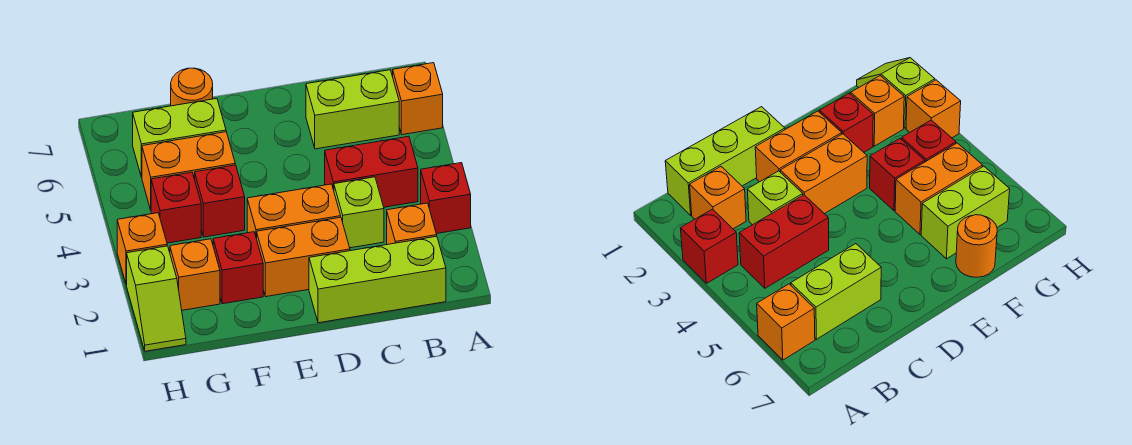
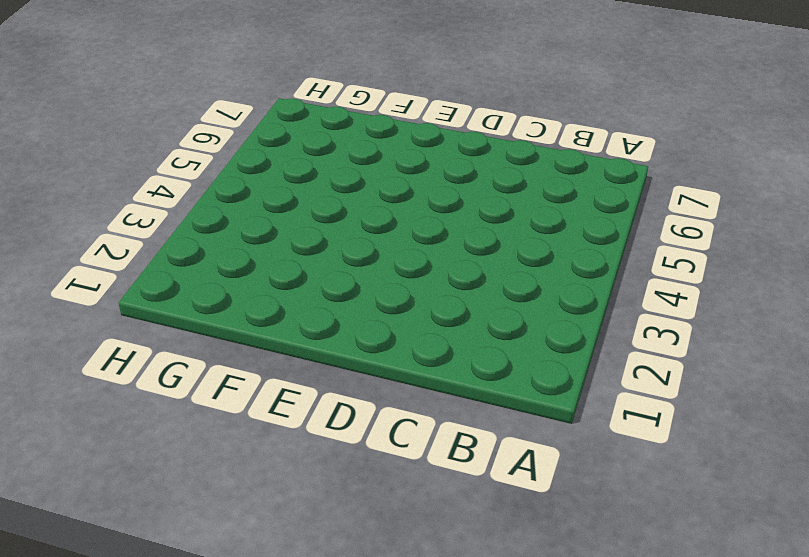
none -> red 1x1 brick [421,163,471,234]
none -> orange 1x1 brick [393,63,443,135]
none -> lime 1x3 brick [309,236,446,323]

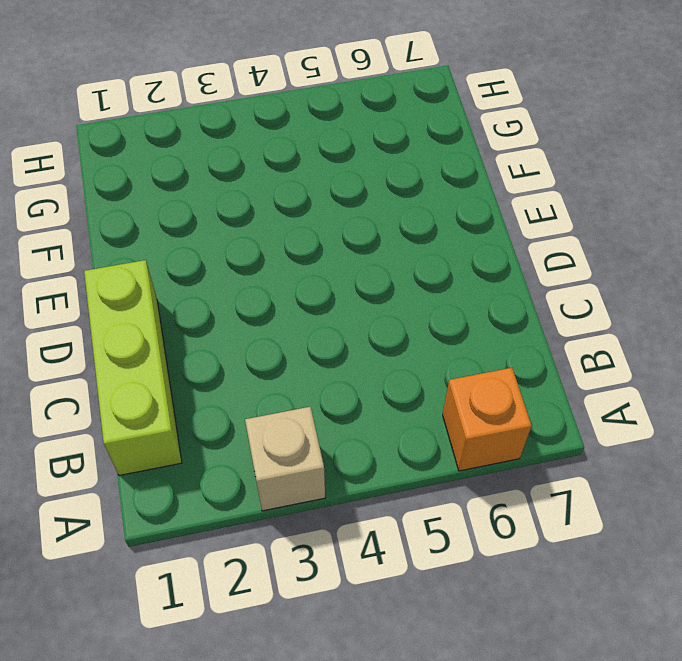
tan 1x1 brick [245,407,325,511] -> red 1x1 brick [421,163,471,234]
none -> orange 1x1 brick [387,203,437,245]
none -> red 1x2 brick [325,136,418,207]
none -> lime 1x2 brick [306,70,399,149]

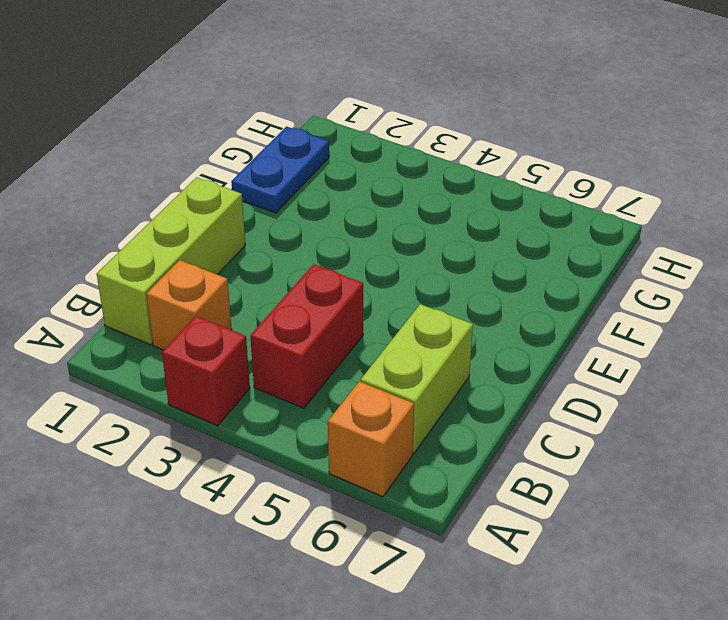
blue 1x2 plate [231,127,329,213] -> none
none -> lime 1x1 brick [334,177,384,248]
none -> orange 1x2 brick [257,217,350,297]
none -> orange 1x2 brick [247,184,341,239]

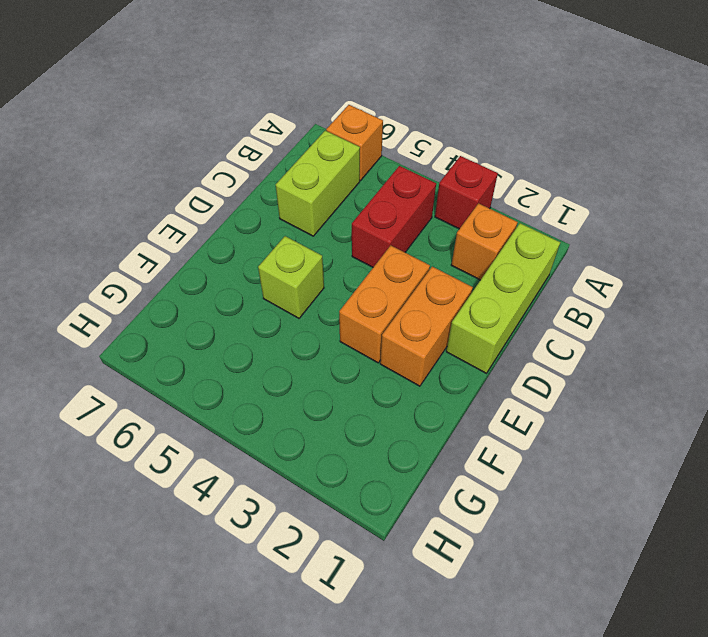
lime 1x1 brick [258,236,324,318] -> lime 1x1 brick moved to [334,177,384,248]
none -> red 1x1 brick [213,232,263,304]
none -> red 1x1 brick [195,165,245,237]
none -> orange 1x2 brick [142,132,235,210]

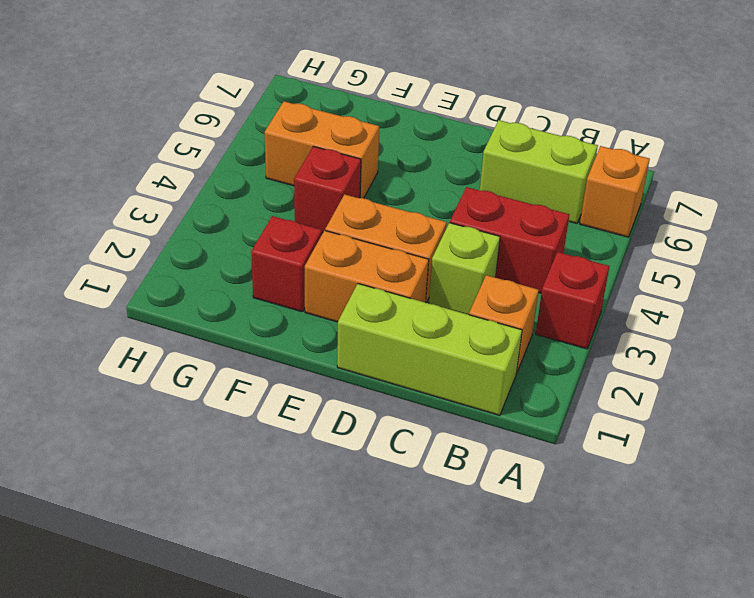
none -> lime 1x2 brick [133,98,226,177]
none -> orange 1x1 round brick [171,68,213,106]
none -> orange 1x1 brick [170,239,220,310]

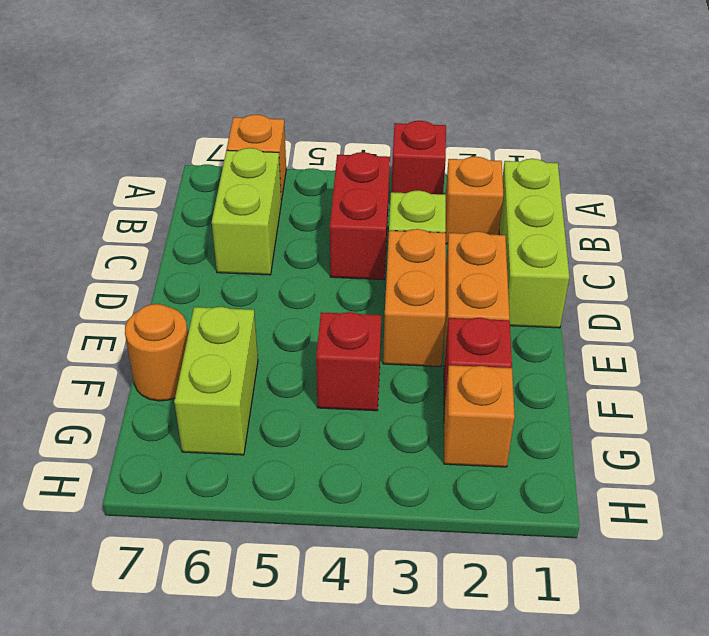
none -> orange 1x2 brick [142,132,235,210]
none -> red 1x1 brick [151,172,201,243]
none -> lime 1x2 slope [127,246,186,351]

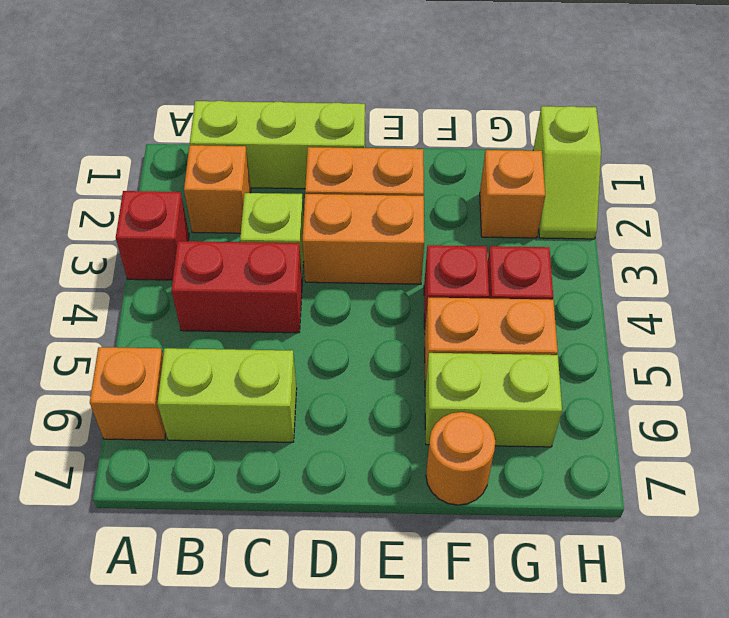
lime 1x2 slope [533,106,601,239] -> lime 1x2 slope turned to [127,246,186,351]
none -> red 1x1 brick [213,232,263,304]
none -> orange 1x1 brick [117,213,167,285]

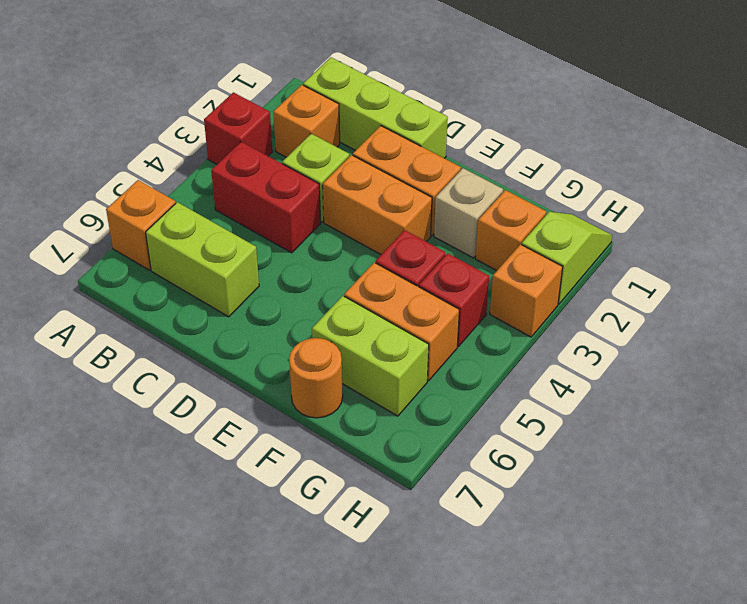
tan 1x1 brick [434,168,503,258] -> red 1x1 brick [213,232,263,304]

